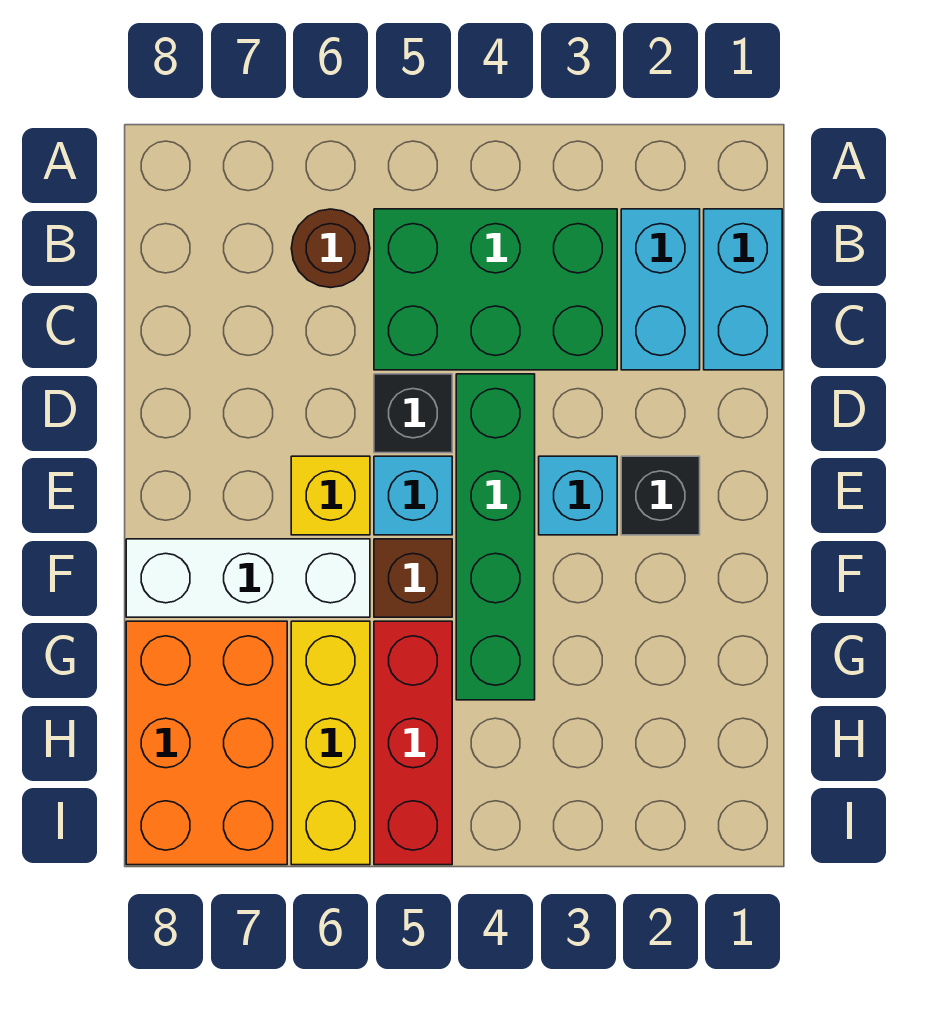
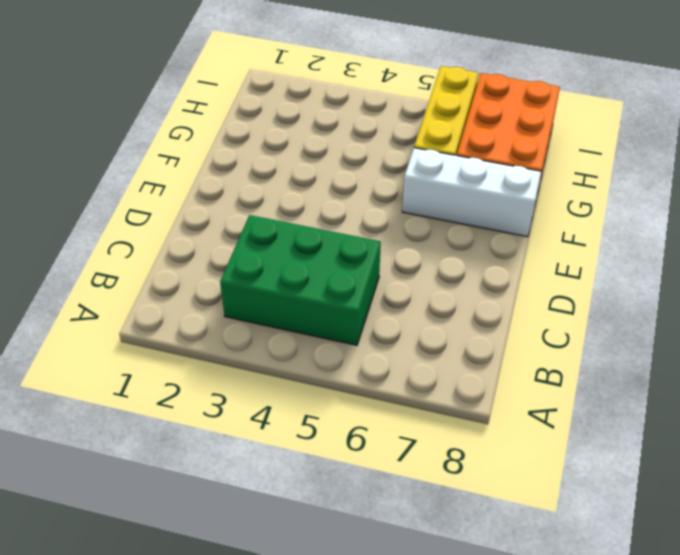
none -> cyan 1x2 brick [704,209,782,370]
none -> cyan 1x2 brick [621,209,700,370]
none -> brown 1x1 round brick [291,209,370,288]

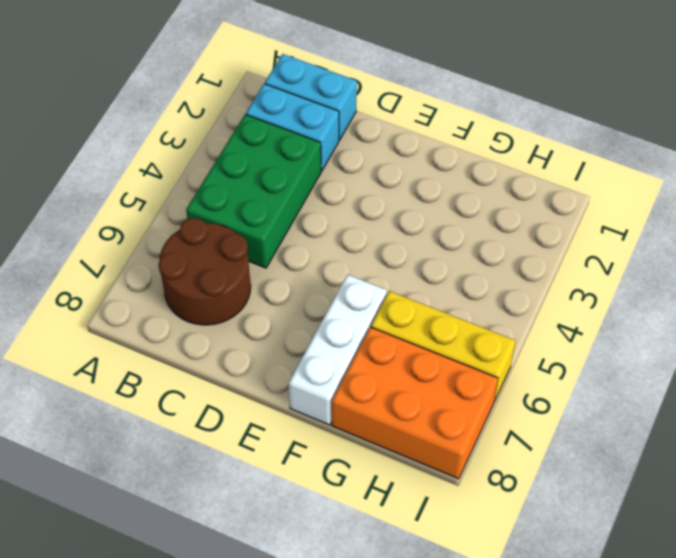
brown 2x2 round brick [158,218,251,325] -> brown 1x1 round brick [291,209,370,288]
none -> green 1x4 brick [456,374,535,700]
none -> black 1x1 brick [374,374,452,453]
none -> black 1x1 brick [621,456,700,535]

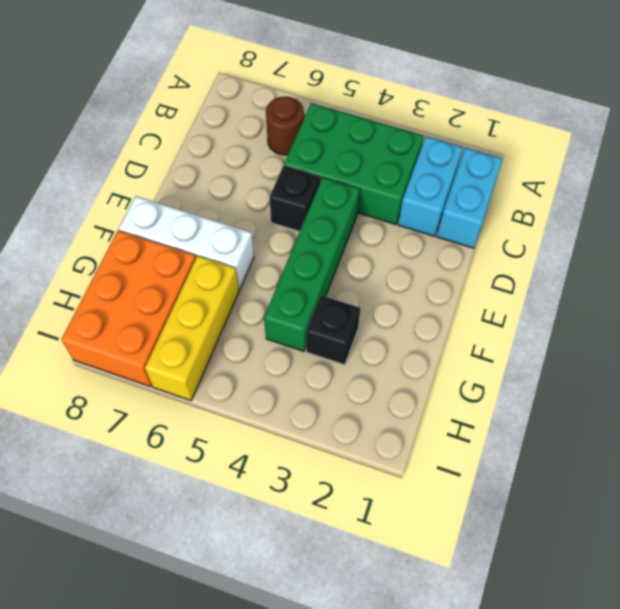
black 1x1 brick [306,295,361,365] -> black 1x1 brick moved to [621,456,700,535]
none -> cyan 1x1 brick [539,456,617,535]
none -> cyan 1x1 brick [374,456,452,535]
none -> yellow 1x1 brick [291,456,370,535]

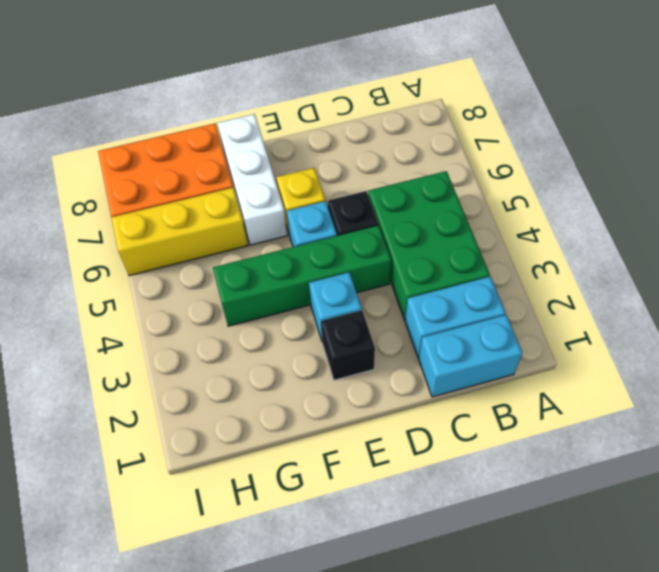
none -> brown 1x1 round brick [291,209,370,288]
none -> brown 1x1 brick [374,539,452,617]
none -> red 1x3 brick [374,621,452,865]

